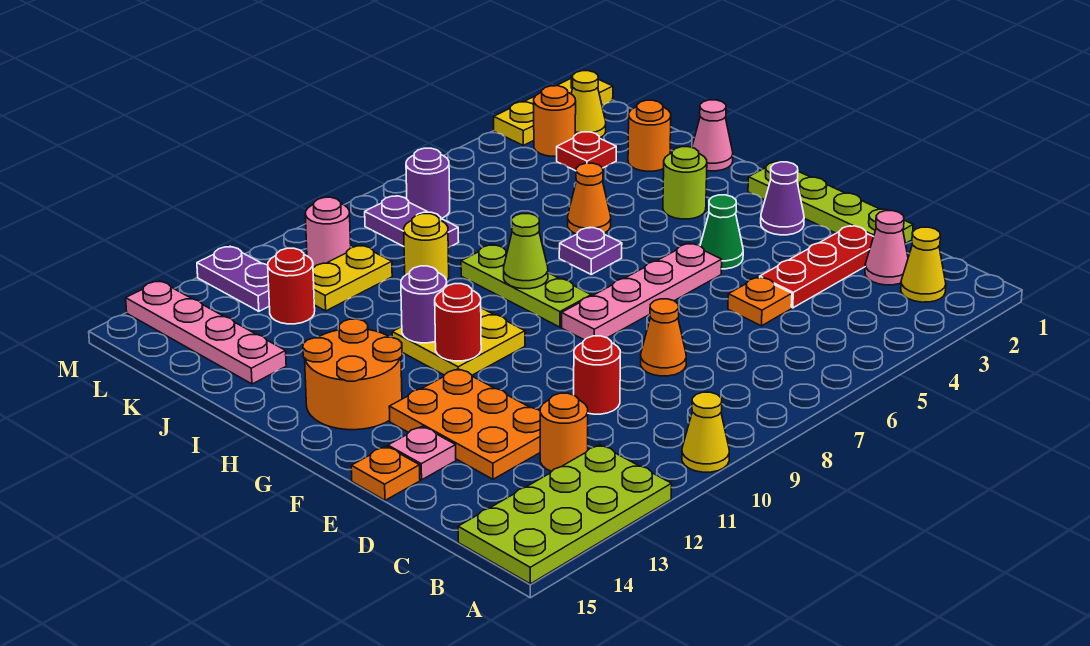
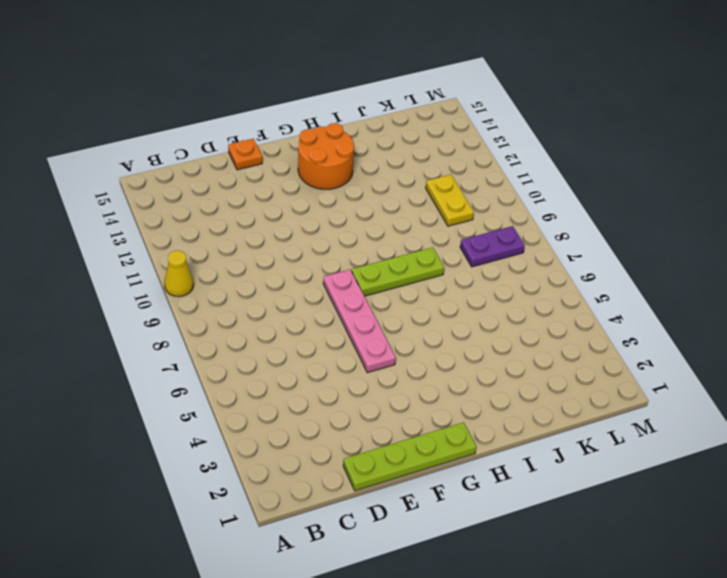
none -> lime 2x4 plate [458,445,672,584]
none -> yellow 1x1 cone [901,227,946,302]
none -> pink 1x1 cone [865,211,908,285]
none -> orange 1x1 round brick [540,393,588,471]

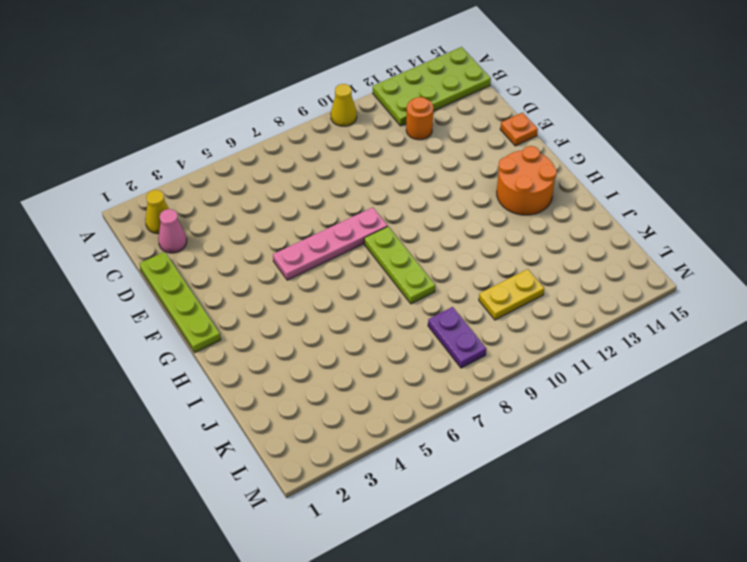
none -> red 1x3 plate [760,226,873,308]
none -> orange 1x1 plate [728,277,792,326]
none -> orange 1x1 cone [641,299,686,376]
none -> red 1x1 round brick [574,336,620,414]

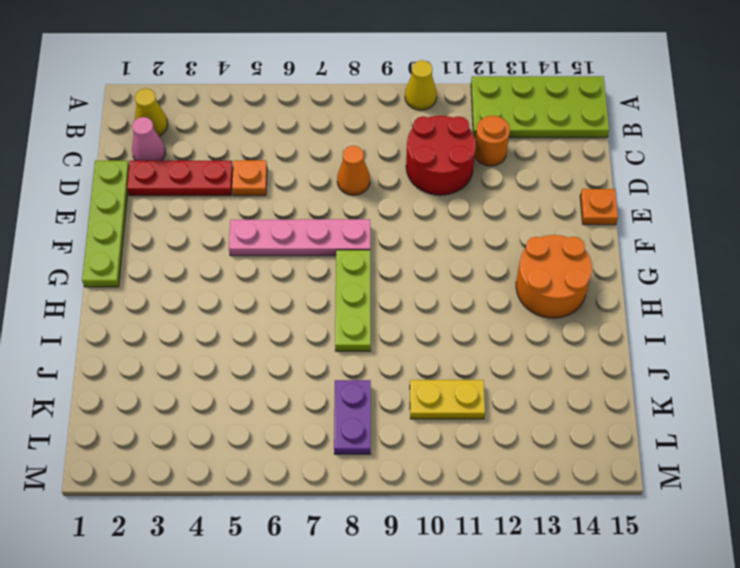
red 2x2 round brick [406,116,476,195] -> red 1x1 round brick [574,336,620,414]
none -> orange 2x3 plate [389,369,540,479]
none -> pink 1x1 plate [388,426,456,480]
none -> purple 1x1 cone [761,162,804,235]
none -> green 1x1 cone [700,195,743,269]

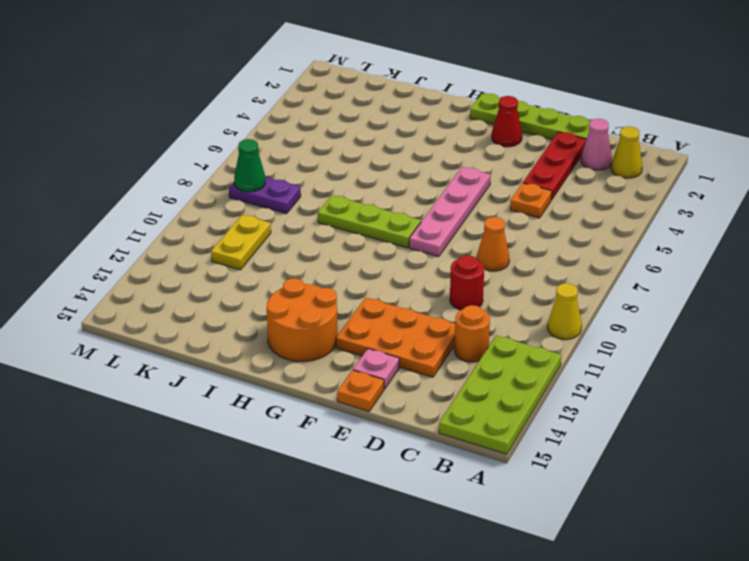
red 1x1 cone [492,96,522,147] -> purple 1x1 cone [761,162,804,235]
green 1x1 cone [234,139,265,192] -> green 1x1 cone moved to [700,195,743,269]
none -> yellow 2x2 plate [392,308,525,375]
none -> lime 1x1 round brick [663,147,707,219]
none -> purple 1x1 plate [559,227,622,274]
none -> pink 1x1 cone [692,100,733,171]

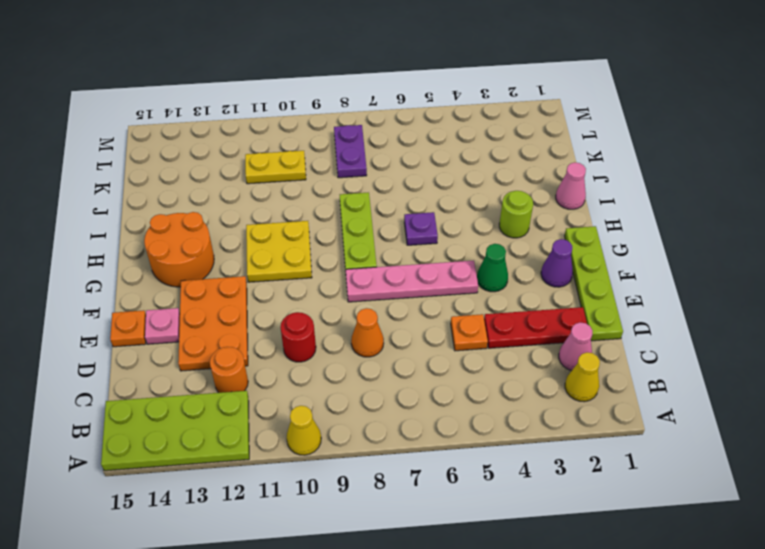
none -> orange 1x1 cone [568,163,611,234]
none -> orange 1x1 round brick [628,100,671,171]
none -> yellow 1x1 round brick [404,214,449,280]
none -> pink 1x4 plate [126,281,286,384]

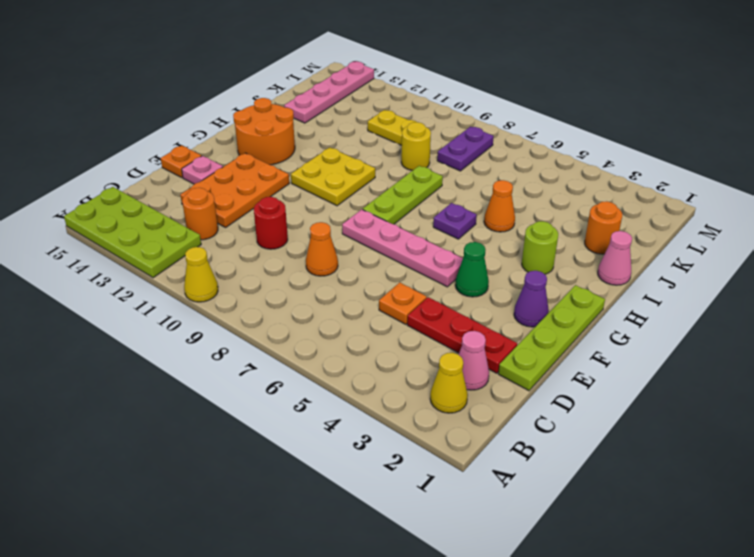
none -> red 1x1 plate [557,132,616,171]
none -> red 1x1 round brick [268,248,315,324]
none -> yellow 1x1 cone [571,71,606,138]
none -> orange 1x1 round brick [534,86,576,156]

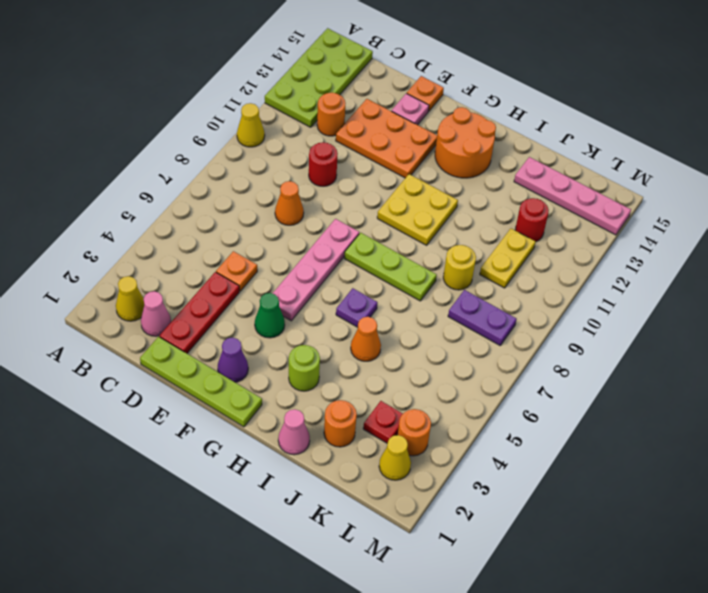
none -> purple 1x1 round brick [406,148,450,218]
none -> pink 1x1 round brick [305,197,351,268]
none -> purple 1x2 plate [197,246,269,311]
none -> yellow 1x3 plate [494,76,613,145]

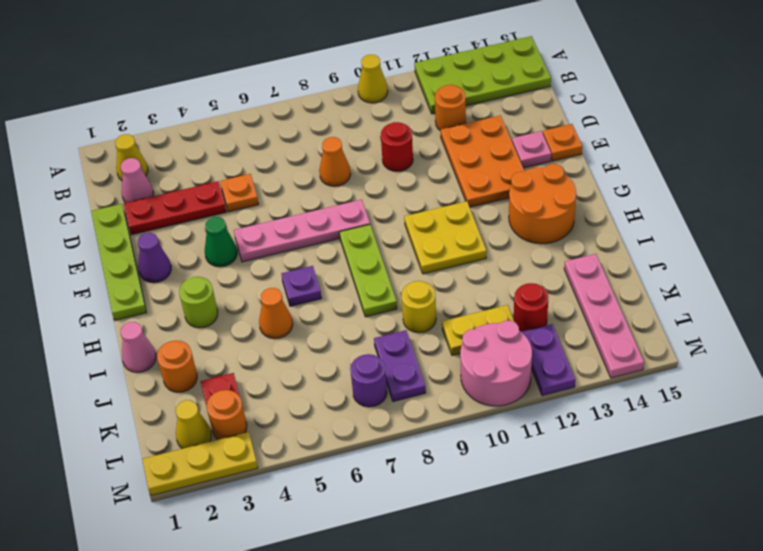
pink 2x2 round brick [460,321,532,406] -> pink 1x1 round brick [305,197,351,268]
none -> red 1x1 round brick [435,284,481,361]
none -> lime 1x1 cone [504,214,548,289]
none -> purple 1x1 round brick [401,266,447,343]

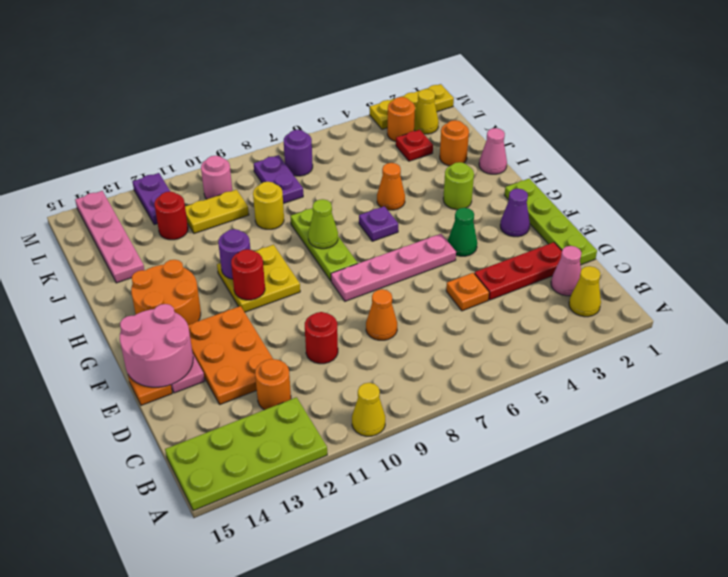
pink 2x2 round brick [120,304,193,387] -> none

